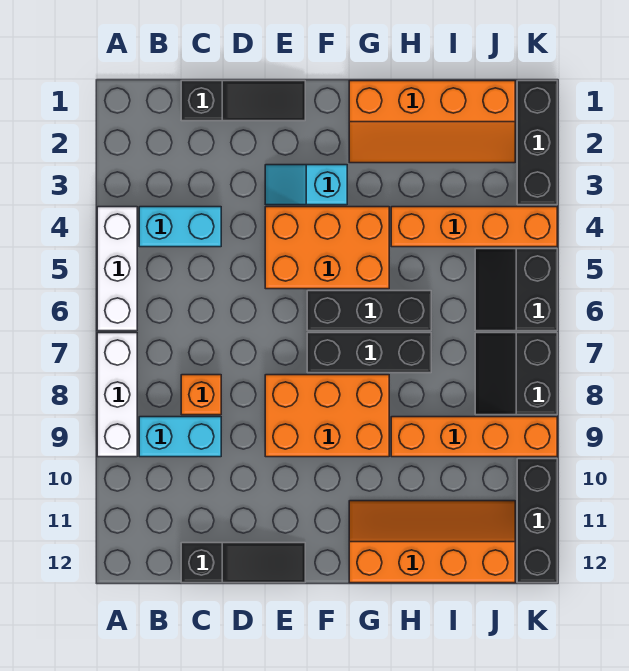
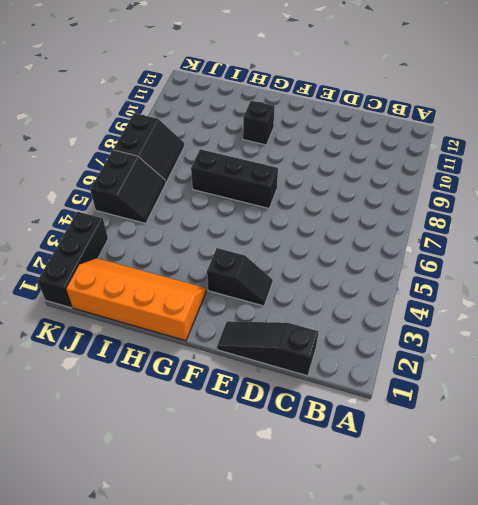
black 1x2 slope [207,248,273,306] -> cyan 1x2 slope [265,165,347,205]
black 1x1 brick [243,101,275,145] -> none
none -> white 1x3 brick [97,207,137,331]
none -> white 1x3 brick [97,333,137,457]
none -> cyan 1x2 brick [139,207,221,247]

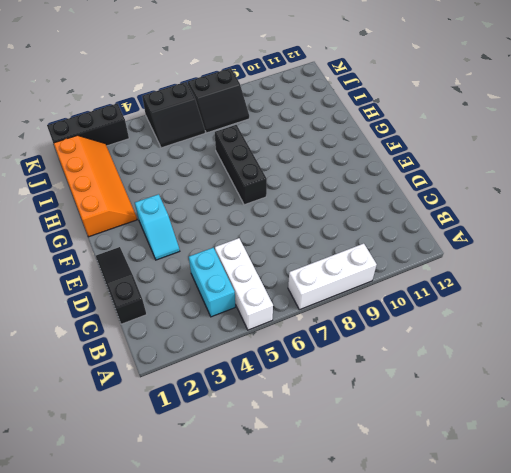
white 1x3 brick [215,238,273,330] -> white 1x3 brick turned to [97,207,137,331]
none -> cyan 1x2 brick [139,417,221,457]
none -> orange 1x1 brick [181,375,221,415]
none -> black 1x3 slope [181,543,305,583]

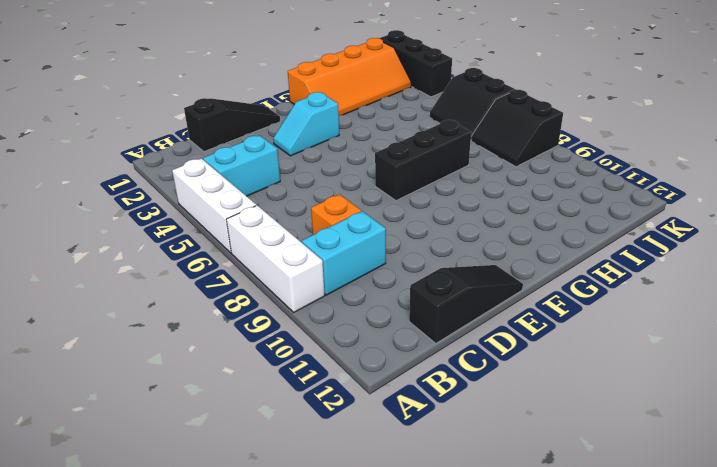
none -> orange 2x3 brick [265,207,389,289]
none -> orange 2x3 brick [265,375,389,457]
none -> black 1x3 brick [307,291,431,331]

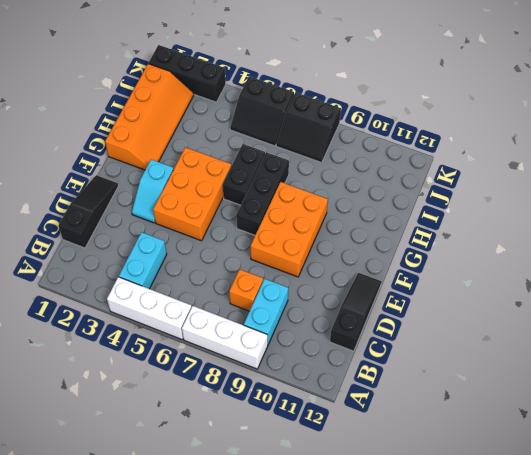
black 1x2 brick [223,144,265,205] -> black 1x3 brick [307,291,431,331]
none -> orange 2x4 slope [349,501,515,583]
none -> orange 1x4 brick [391,207,557,247]
none -> orange 1x4 brick [391,417,557,457]

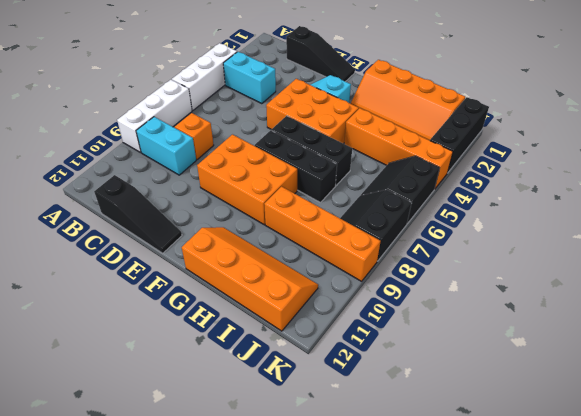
none -> black 1x3 brick [517,459,557,583]

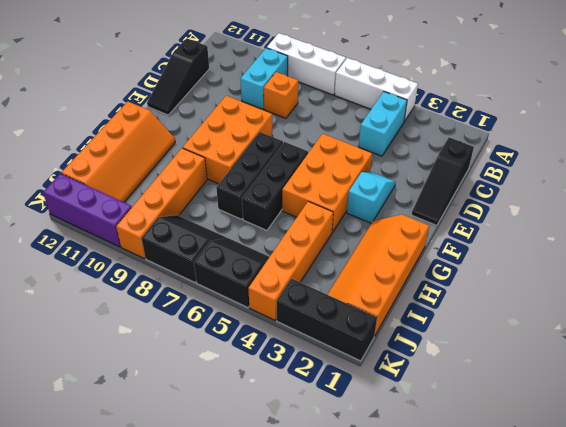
purple 1x3 brick [43,174,132,247] -> black 1x3 brick [517,459,557,583]

